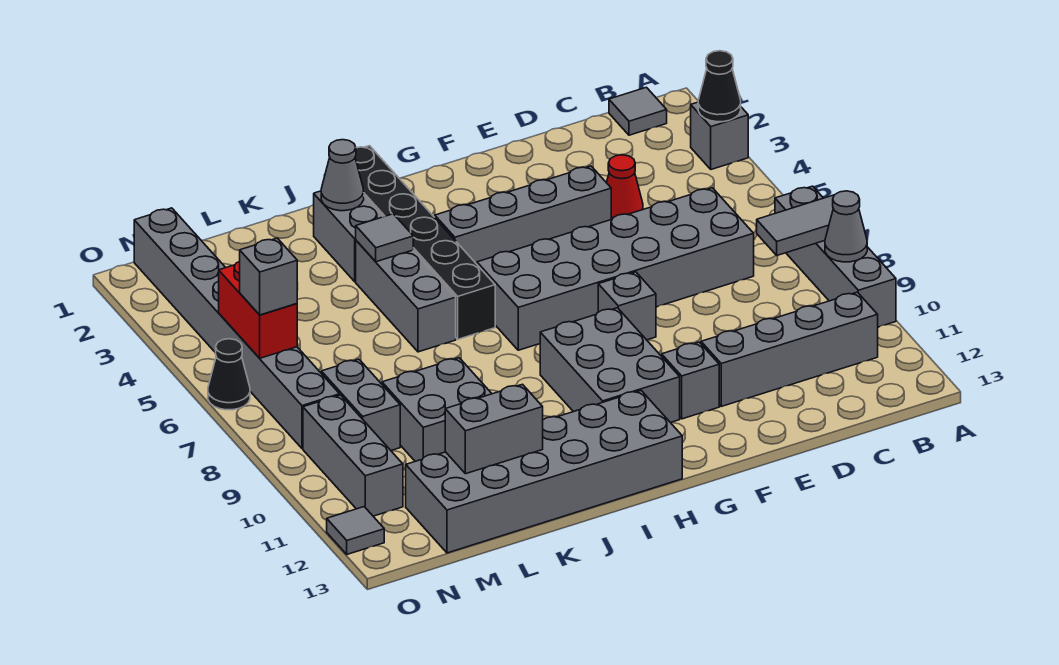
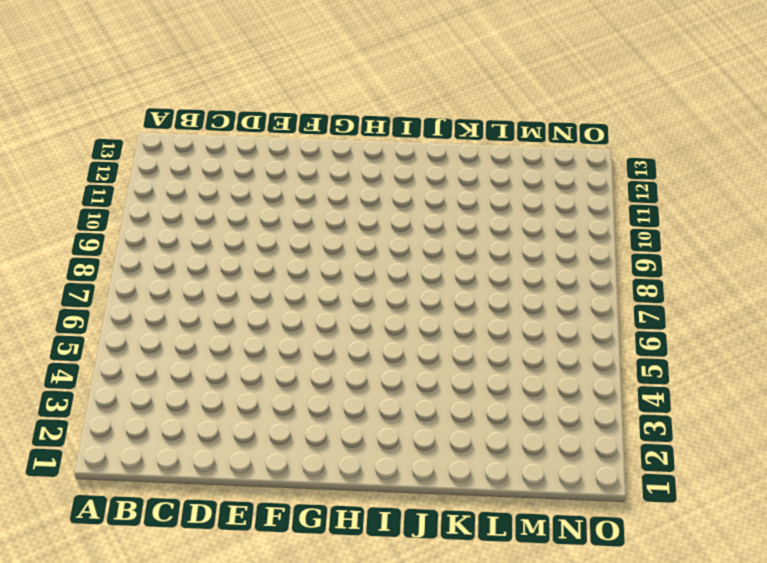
none -> grey 1x1 brick [691,102,748,169]
none -> grey 1x4 brick [775,186,896,327]
none -> grey 1x1 tile [609,87,667,135]

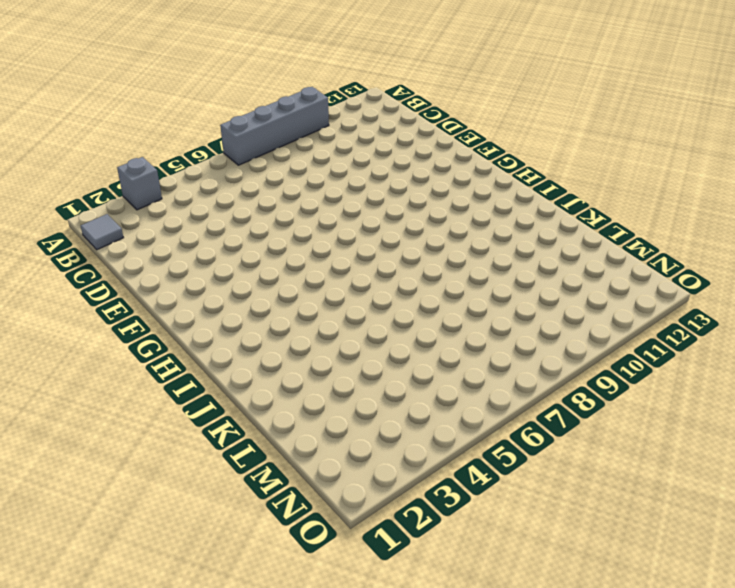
none -> grey 1x4 brick [701,292,878,406]
none -> grey 2x6 brick [477,188,754,350]
none -> red 1x1 cone [607,155,643,219]

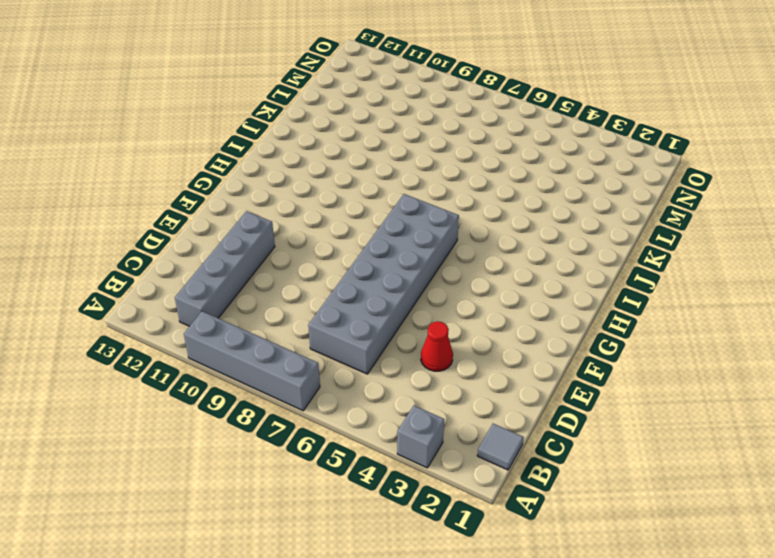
none -> grey 1x4 brick [435,166,611,264]
none -> grey 1x1 brick [598,272,656,340]
none -> grey 1x1 brick [662,342,719,419]

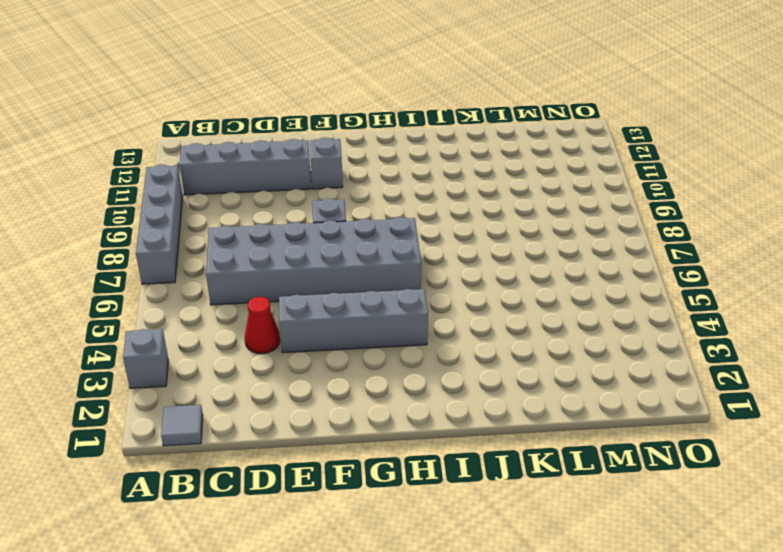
none -> grey 2x3 brick [540,308,680,423]
none -> grey 2x6 brick [406,391,682,553]
none -> black 1x6 brick [355,146,495,339]

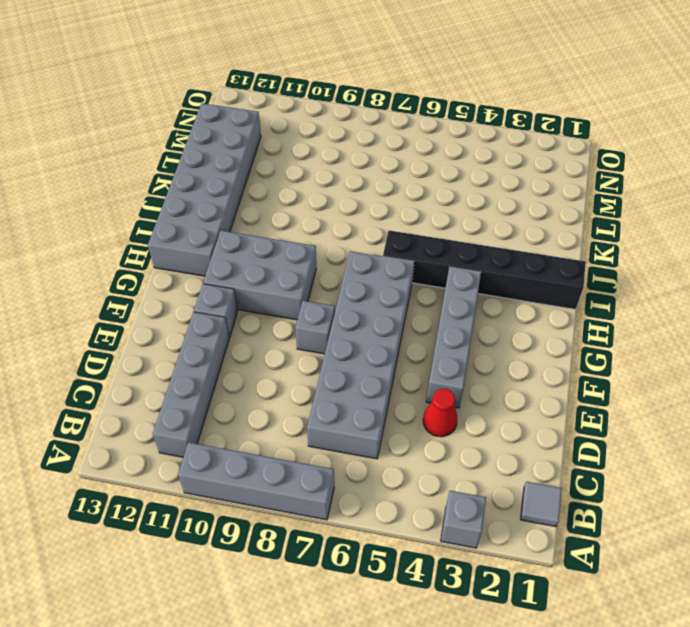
none -> grey 1x2 brick [314,191,383,282]
none -> grey 1x3 brick [356,241,456,352]
none -> grey 2x2 brick [382,358,492,461]

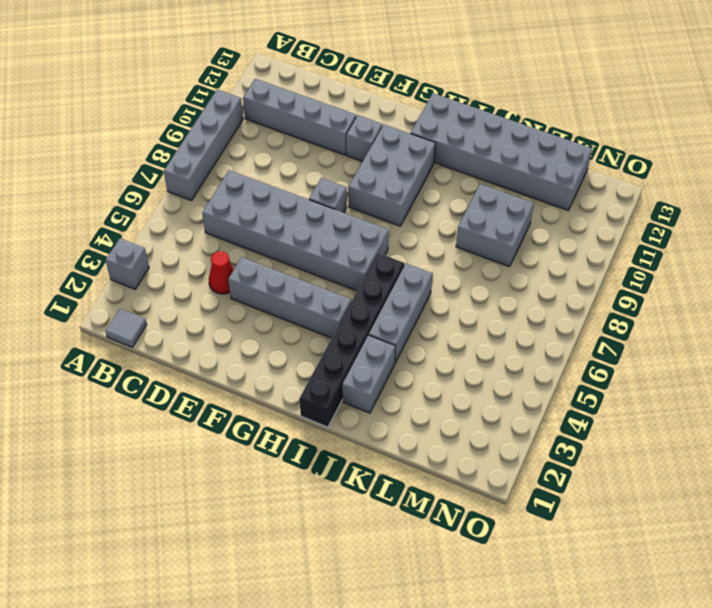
none -> grey 1x2 brick [321,359,400,450]
none -> grey 1x8 brick [134,208,340,448]
none -> grey 1x3 brick [303,395,403,516]

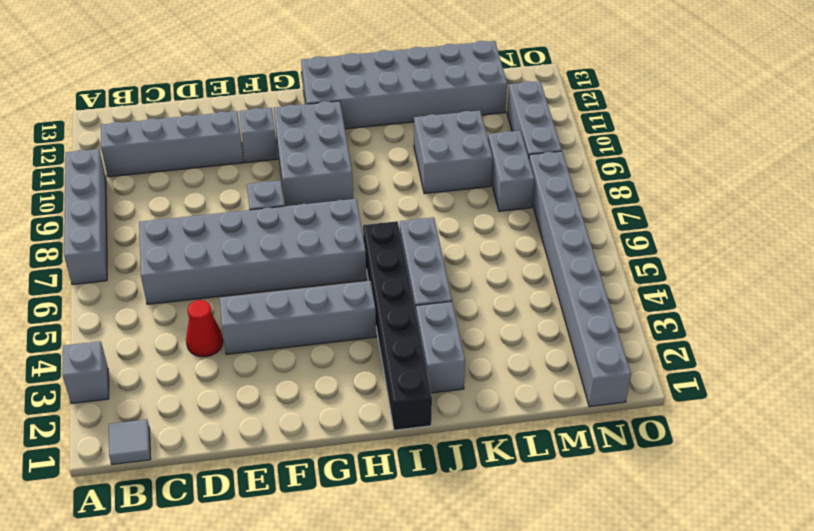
none -> black 1x1 cone [208,339,250,410]
none -> grey 1x1 tile [327,507,384,554]
none -> black 1x1 cone [698,51,741,122]

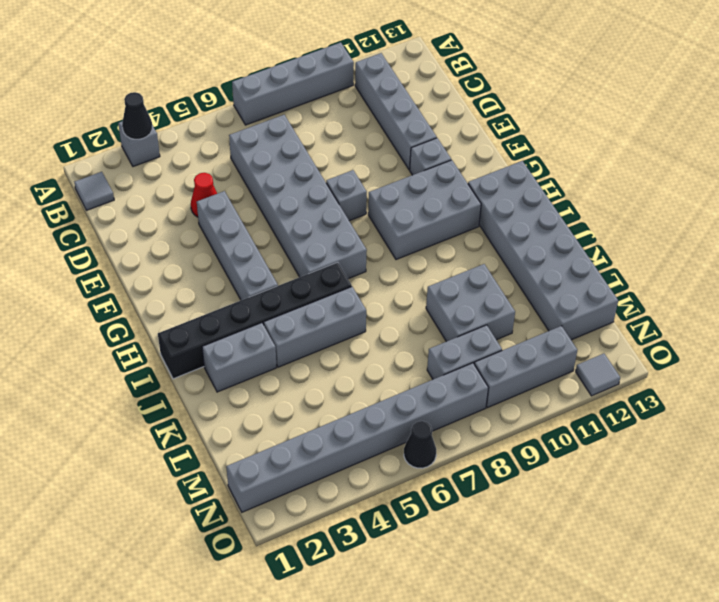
none -> grey 1x2 tile [757,195,834,256]
none -> grey 1x1 cone [825,191,867,262]
none -> grey 1x1 cone [321,140,364,211]

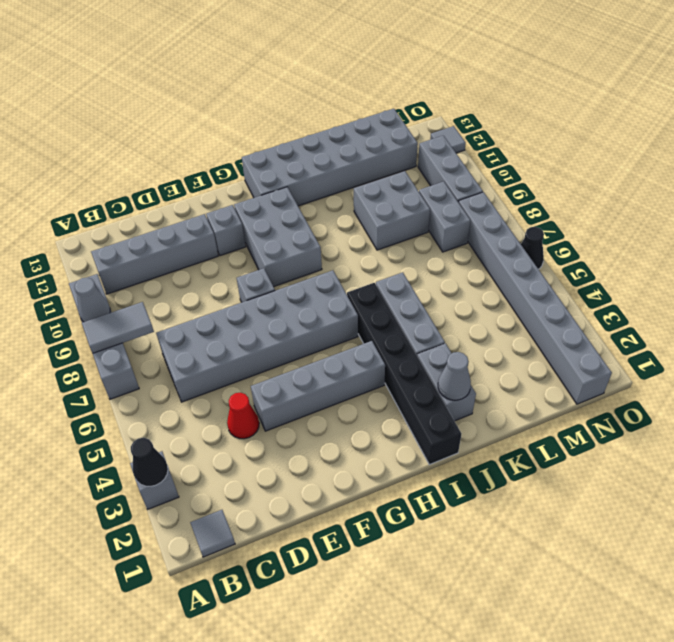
none -> grey 1x1 tile [356,214,413,262]
none -> grey 1x2 brick [445,384,543,474]
none -> red 1x2 brick [219,261,297,358]

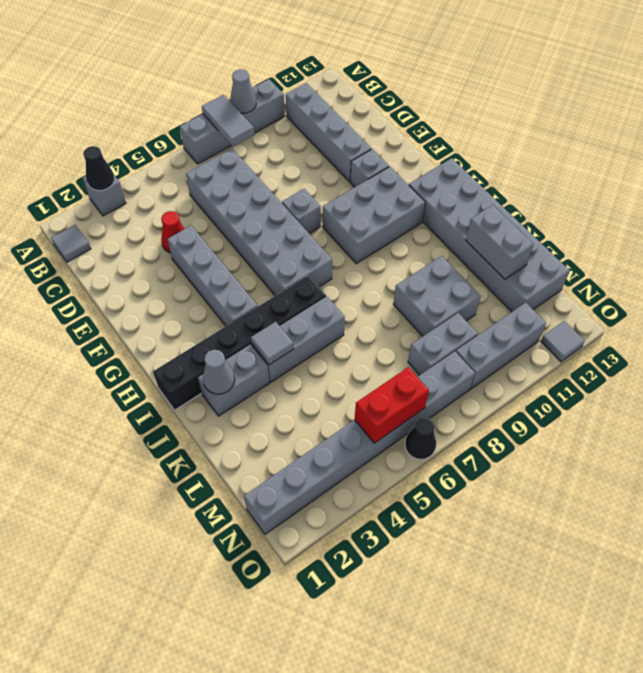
none -> grey 1x1 brick [240,238,297,315]

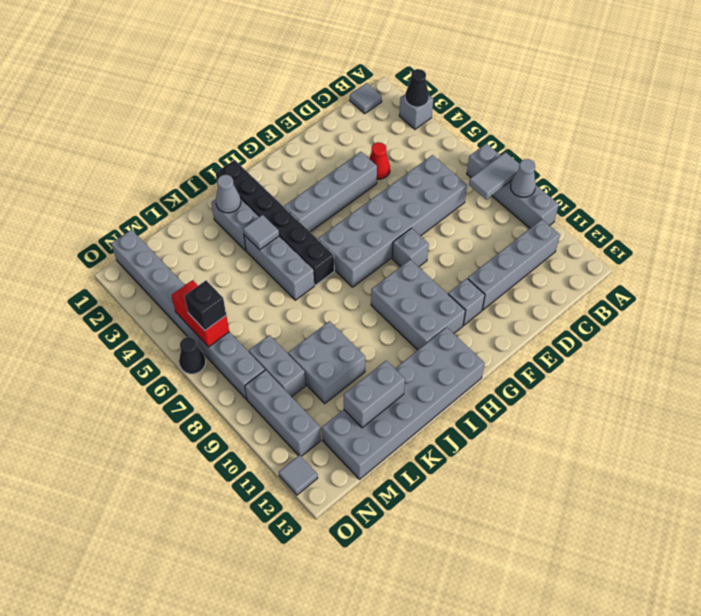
black 1x1 brick [184,280,226,330] -> grey 1x1 brick [240,238,297,315]

